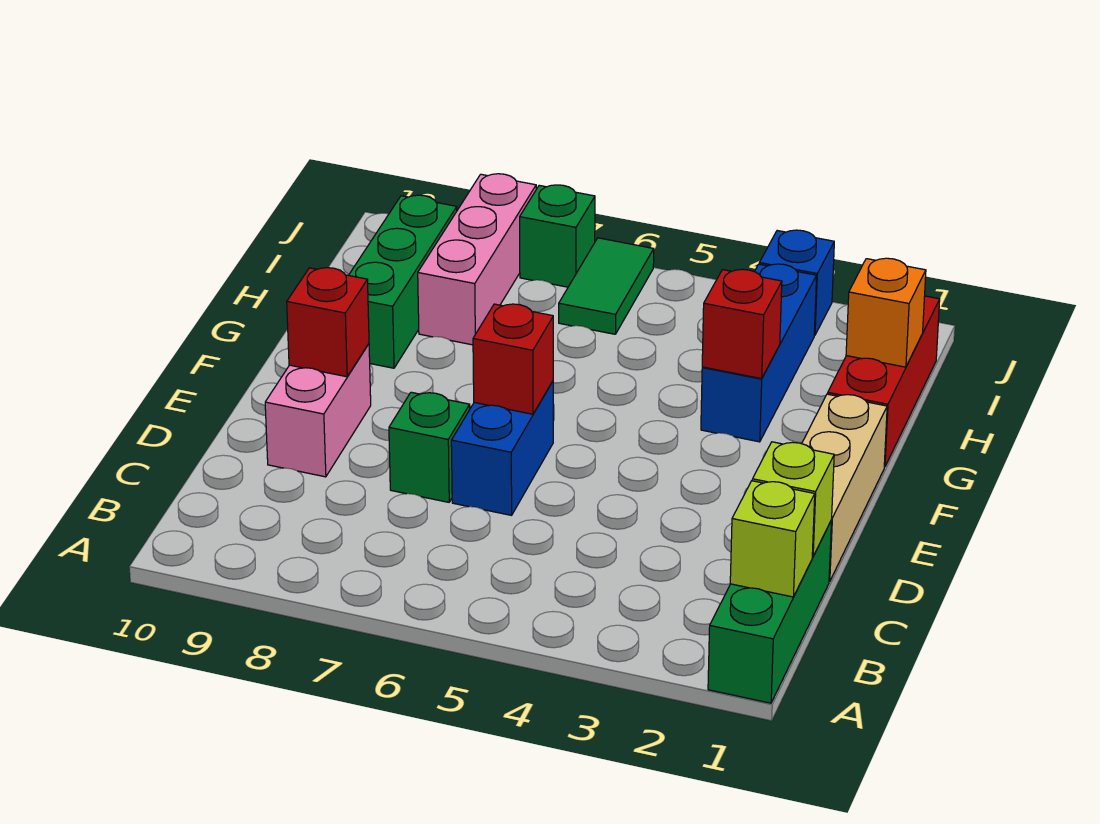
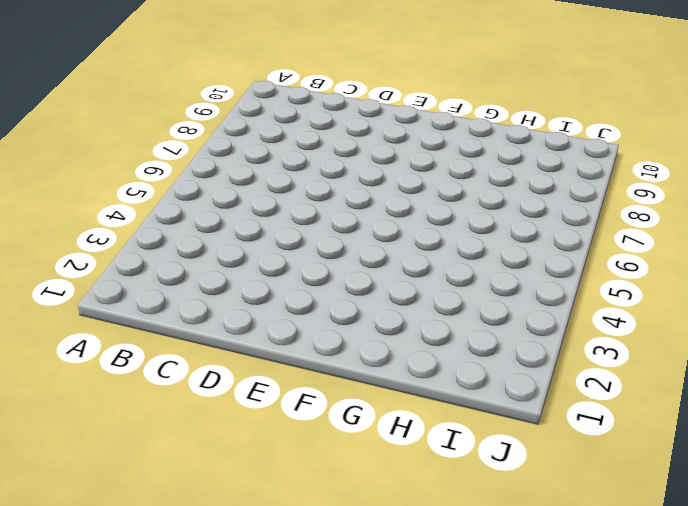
none -> green 1x3 brick [708,520,832,703]
none -> tan 1x3 brick [802,394,887,582]
none -> blue 1x2 brick [451,381,553,515]

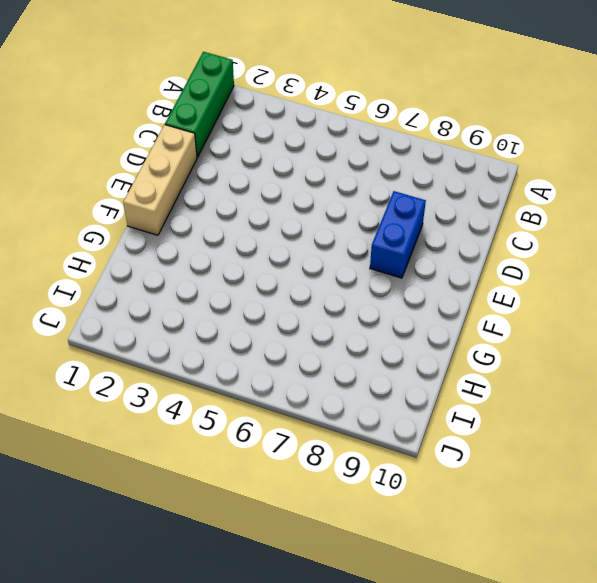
blue 1x2 brick [370,191,426,278] -> blue 1x2 brick moved to [451,381,553,515]
none -> green 1x1 brick [389,392,470,502]
none -> pink 1x2 brick [265,344,371,477]
none -> red 1x3 brick [828,296,940,467]

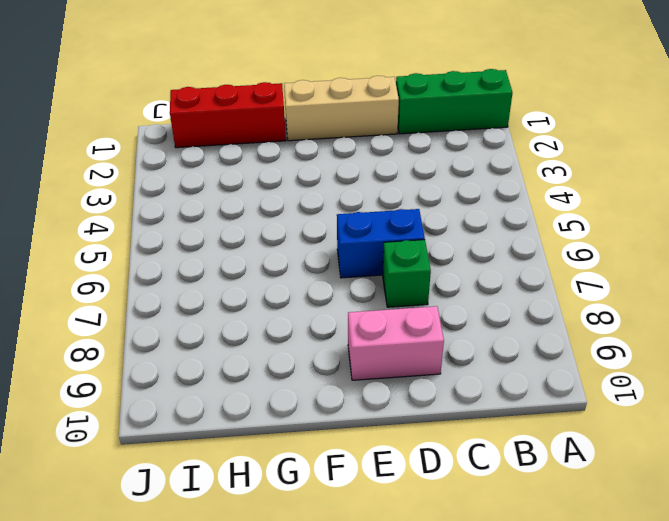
none -> blue 1x3 brick [701,264,817,442]
none -> green 1x3 brick [349,195,457,368]
none -> pink 1x3 brick [418,174,536,345]

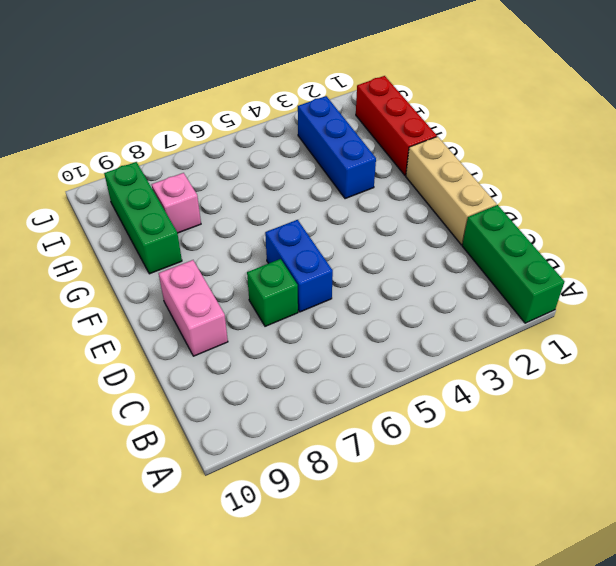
pink 1x1 brick [151,173,201,233] -> pink 1x3 brick [418,174,536,345]
none -> green 1x2 tile [559,238,654,334]
none -> blue 1x1 brick [759,230,834,335]
none -> green 1x1 brick [520,185,595,287]

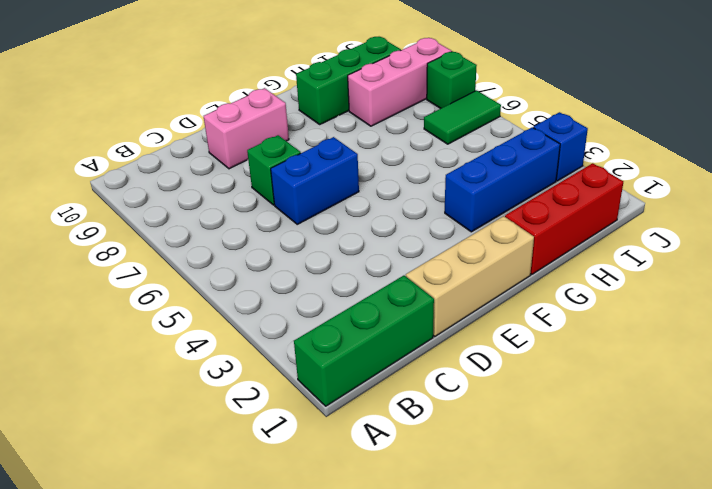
none -> lime 1x1 brick [730,481,815,597]
none -> lime 1x1 brick [752,442,834,557]
none -> red 1x1 brick [473,304,553,414]

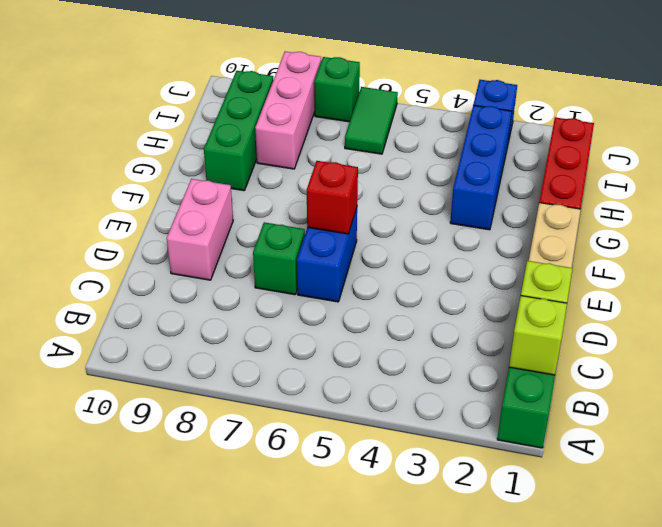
none -> red 1x1 brick [287,268,369,377]
none -> red 1x1 brick [702,269,782,379]
none -> orange 1x1 brick [846,258,926,367]

